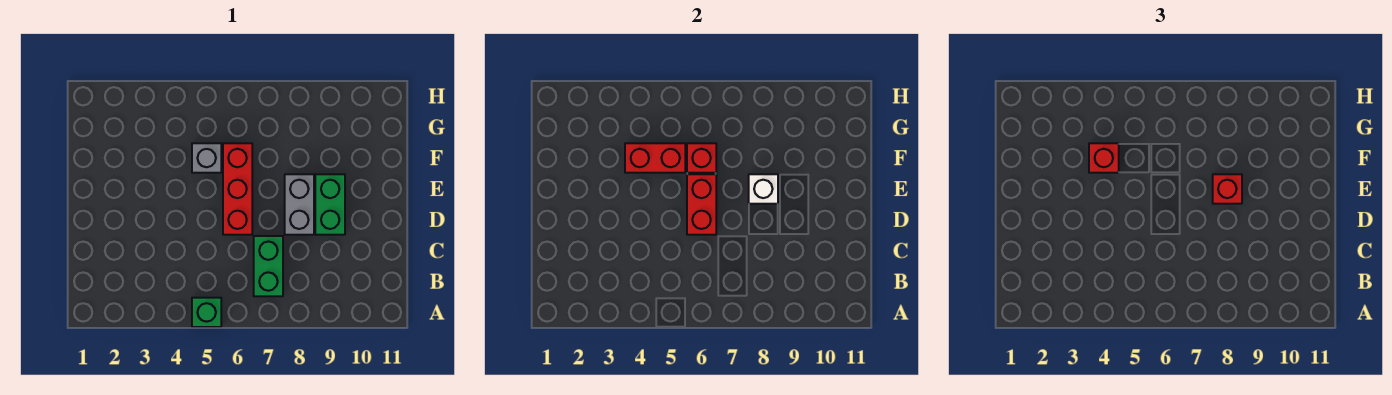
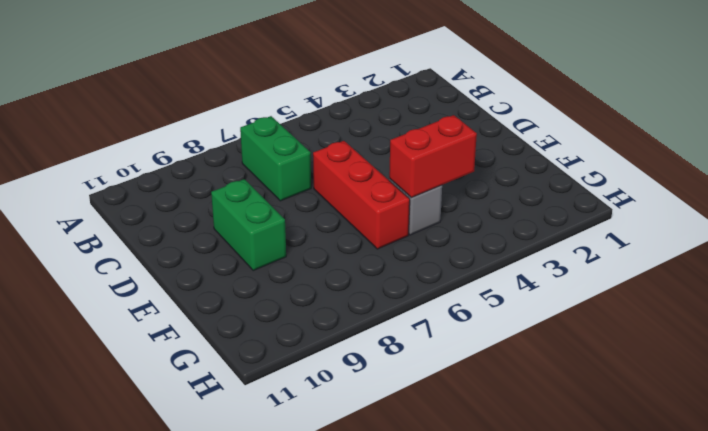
none -> green 1x1 brick [192,298,221,327]
none -> grey 1x2 brick [285,174,314,235]
none -> red 1x2 brick [687,174,716,235]

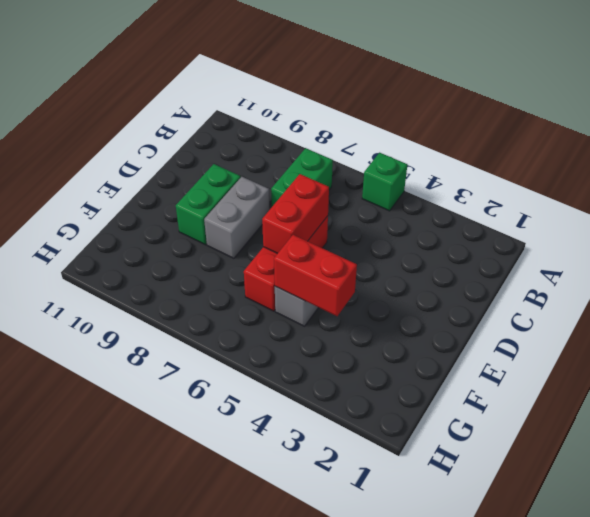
none -> white 1x1 brick [749,174,778,204]
none -> red 1x1 brick [687,143,716,173]
none -> red 1x1 brick [1213,174,1242,204]

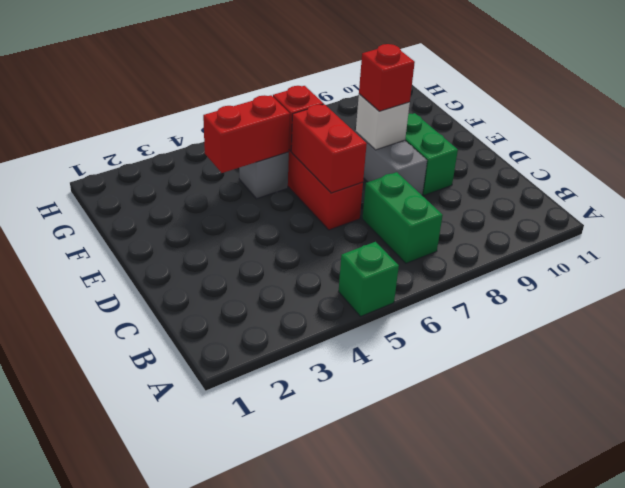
none -> red 1x1 brick [1089,143,1119,173]

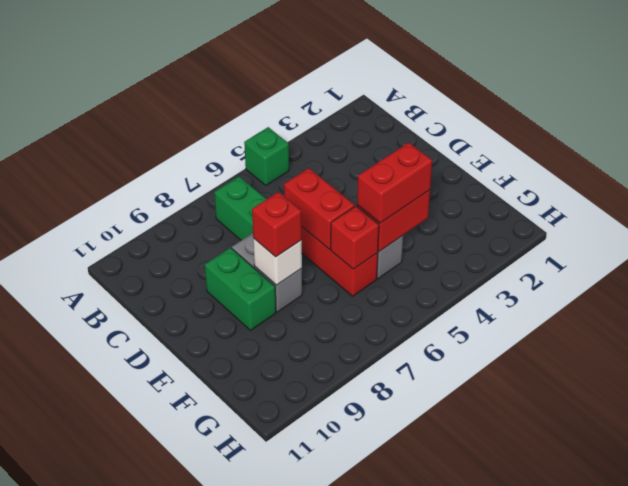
red 1x2 brick [357,142,432,223] -> red 1x1 brick [1089,143,1119,173]

